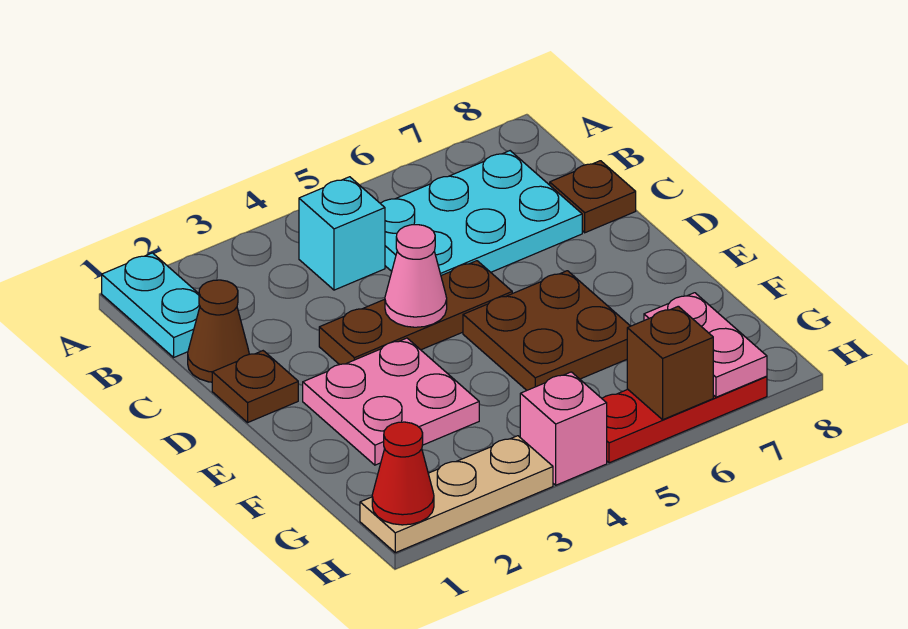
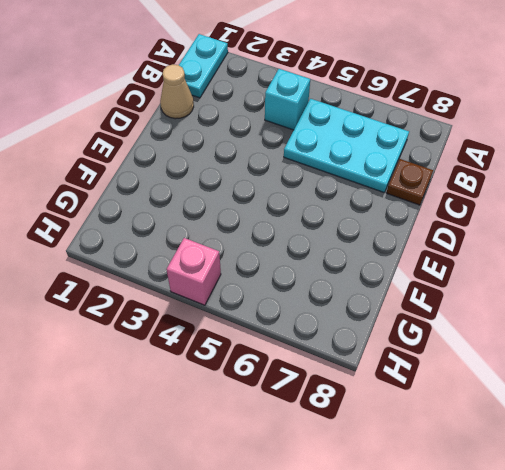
tan 1x1 cone [160,64,194,119] -> brown 1x1 cone [188,280,249,382]
none -> brown 1x1 plate [212,351,298,422]
none -> brown 1x3 plate [319,261,512,365]
none -> pink 2x2 plate [303,338,479,465]

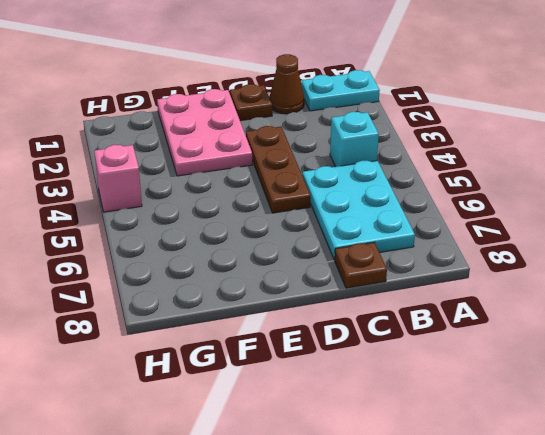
pink 2x3 plate [157,89,252,176] -> pink 2x2 plate [303,338,479,465]
none -> brown 2x2 plate [463,271,630,390]
none -> tan 1x3 plate [360,436,553,553]
none -> red 1x3 plate [602,376,767,463]

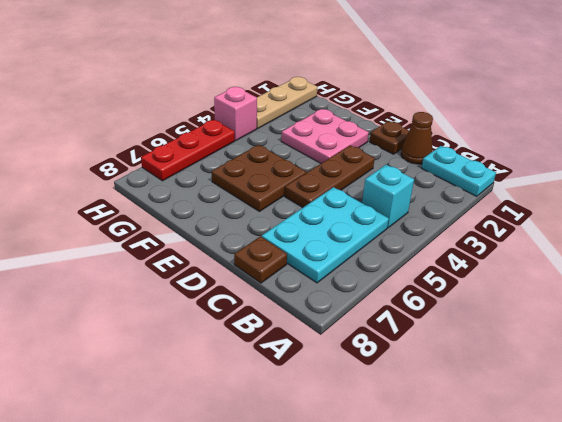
none -> pink 1x1 cone [385,225,447,327]
none -> pink 1x2 plate [644,293,767,397]
none -> red 1x1 cone [372,422,434,525]

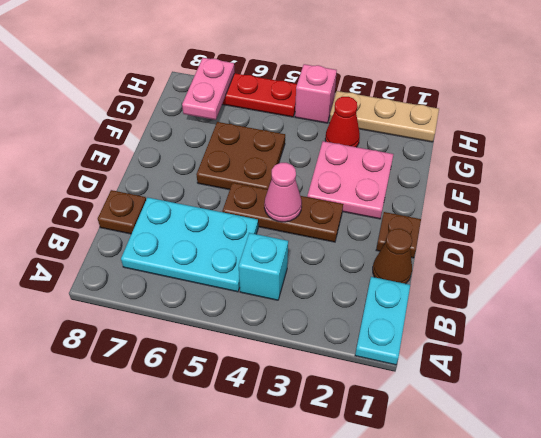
red 1x1 cone [325,97,360,147] -> red 1x1 cone moved to [372,422,434,525]
none -> brown 1x1 brick [627,306,713,420]

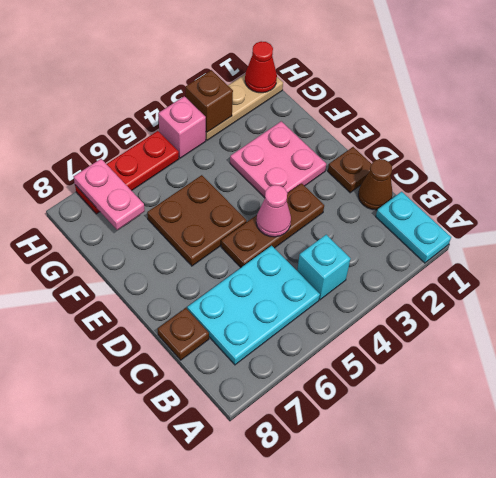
brown 1x1 brick [186,70,233,132] -> brown 1x1 brick moved to [627,306,713,420]

